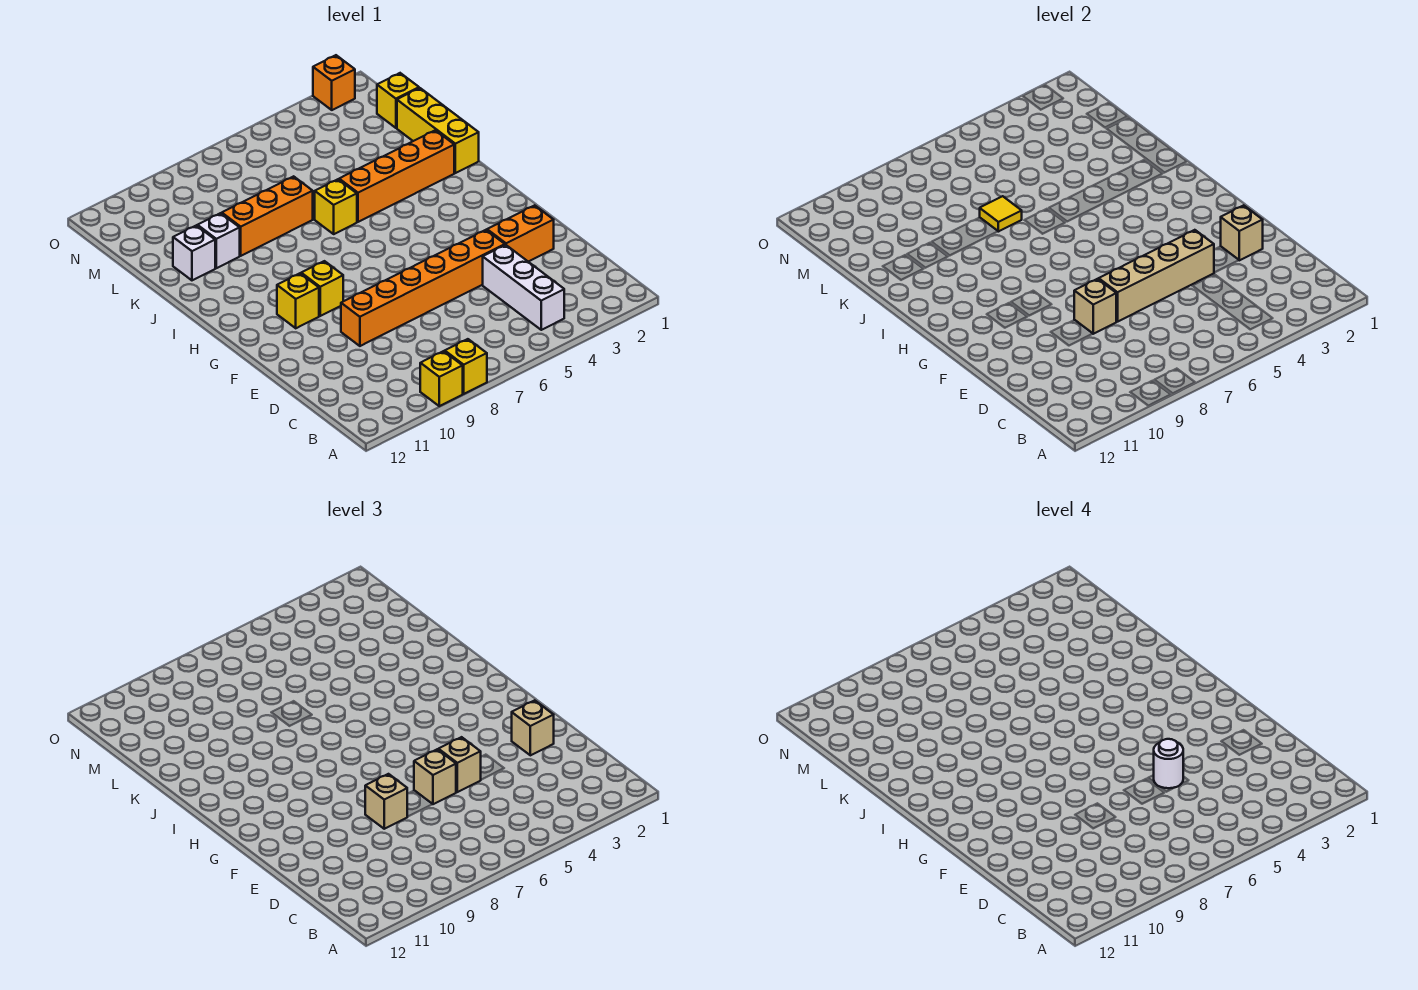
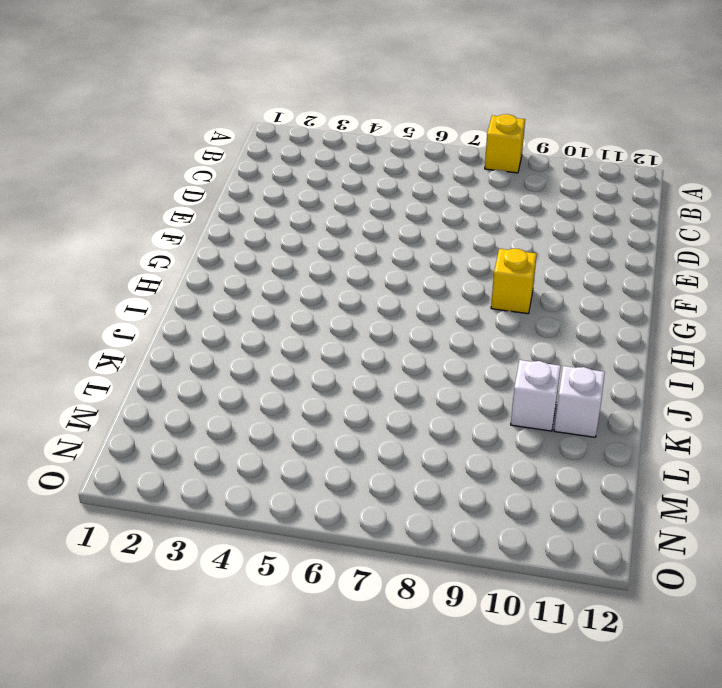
none -> yellow 1x1 brick [420,351,463,406]
none -> white 1x3 brick [483,245,564,330]
none -> orange 1x2 brick [487,205,554,262]

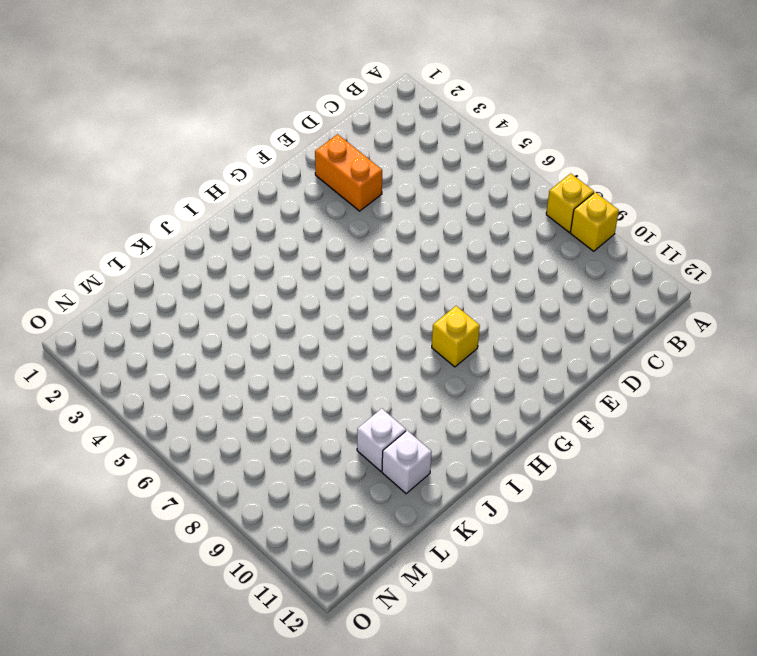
none -> white 1x3 brick [483,245,564,330]
none -> orange 1x6 brick [341,230,505,346]
none -> yellow 1x1 brick [277,273,319,328]

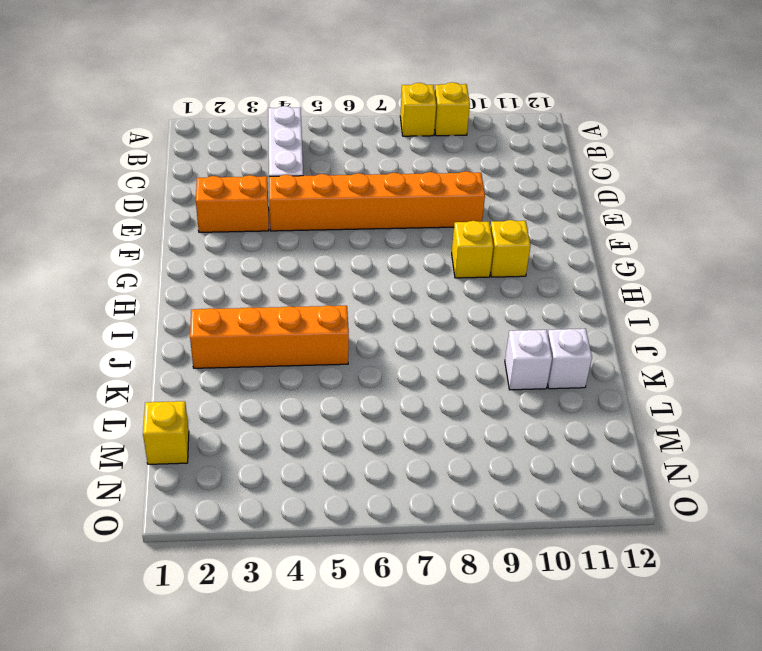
none -> yellow 1x3 brick [397,88,479,173]
none -> yellow 1x1 brick [315,179,357,234]
none -> orange 1x3 brick [222,176,313,256]

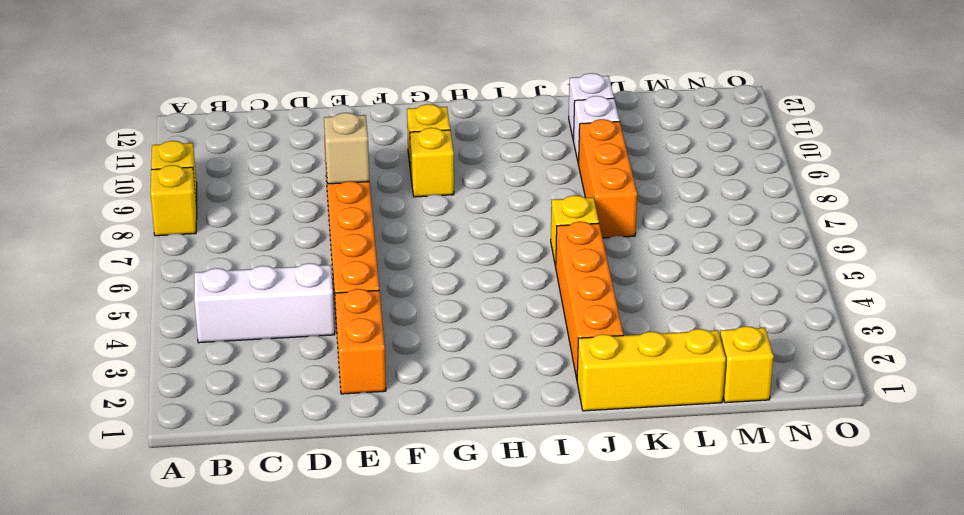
none -> orange 1x1 brick [313,55,355,110]
none -> tan 1x1 brick [1221,205,1263,260]
none -> tan 1x4 brick [1099,230,1214,322]

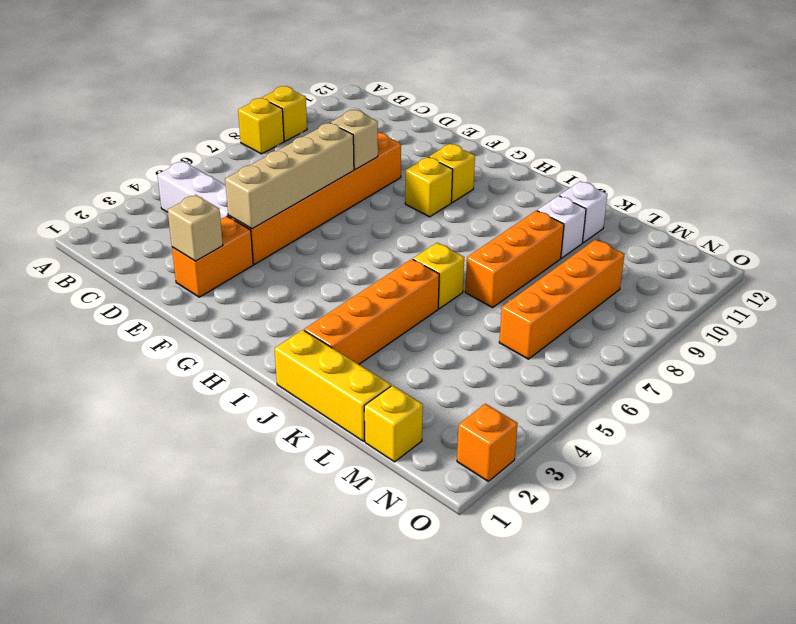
orange 1x4 brick [499,240,625,359] -> none
none -> yellow 1x1 tile [980,196,1022,232]
none -> tan 1x1 brick [512,700,554,755]
none -> tan 1x1 brick [438,737,481,792]

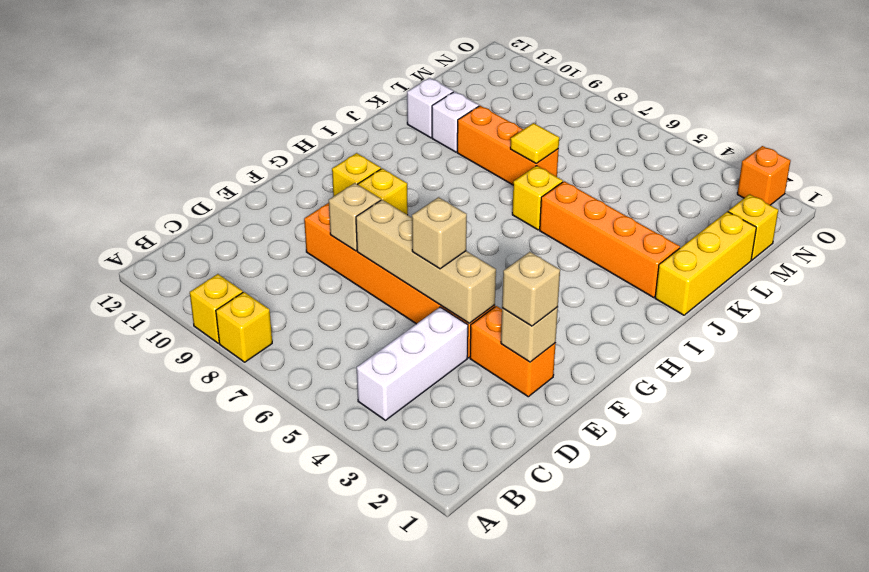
none -> tan 1x1 brick [414,749,456,804]
none -> tan 1x1 brick [365,774,407,829]
none -> white 1x1 round brick [1154,739,1183,788]

